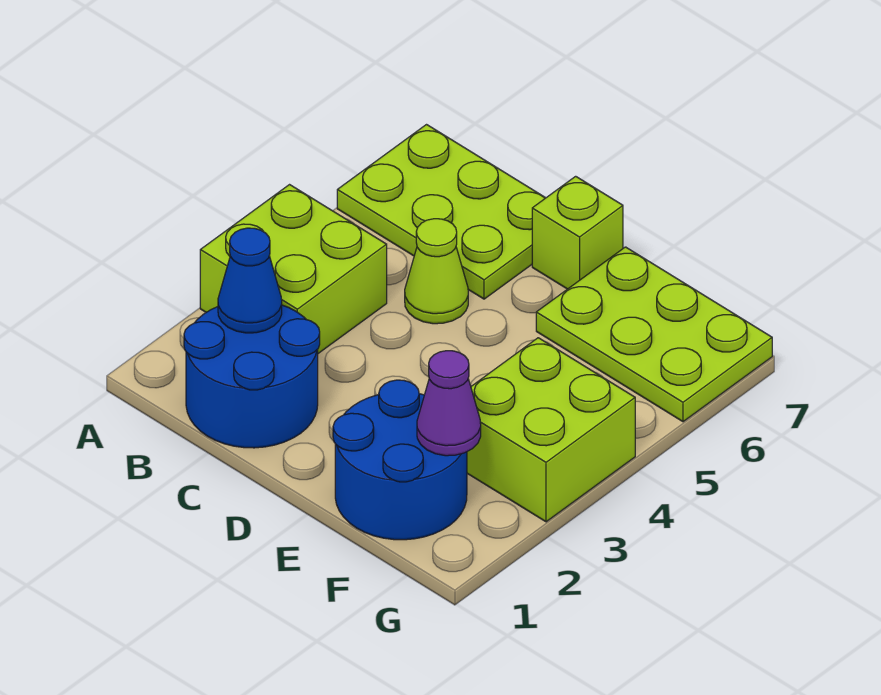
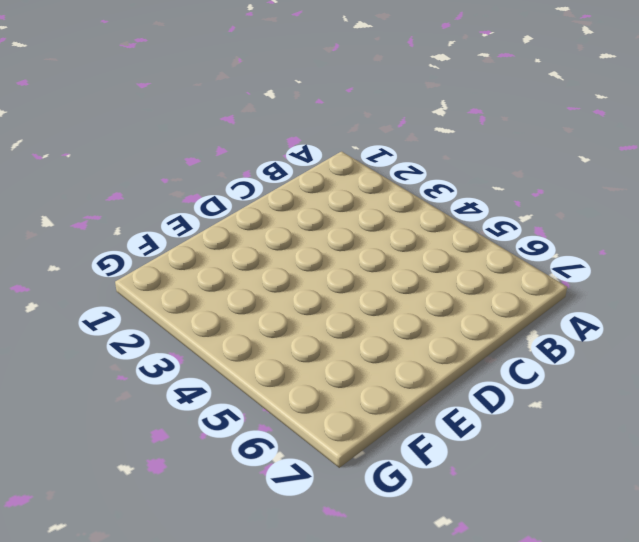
none -> lime 2x2 brick [200,185,387,353]
none -> lime 2x3 plate [337,125,545,299]

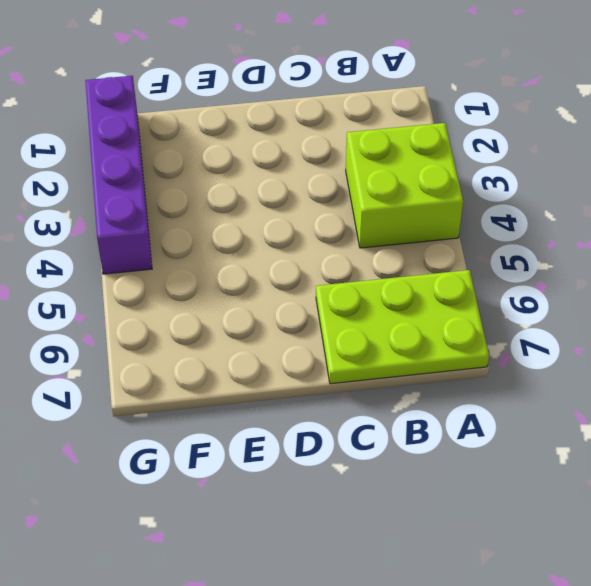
purple 1x4 brick [85,76,152,274] -> lime 2x2 brick [467,338,635,522]
none -> blue 2x2 round brick [184,305,320,448]
none -> lime 1x1 cone [405,219,468,324]

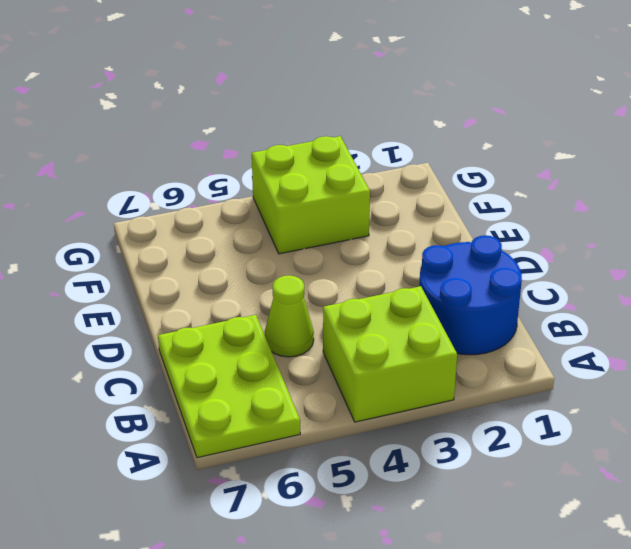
none -> lime 1x1 brick [532,176,623,289]
none -> blue 2x2 round brick [333,380,467,540]

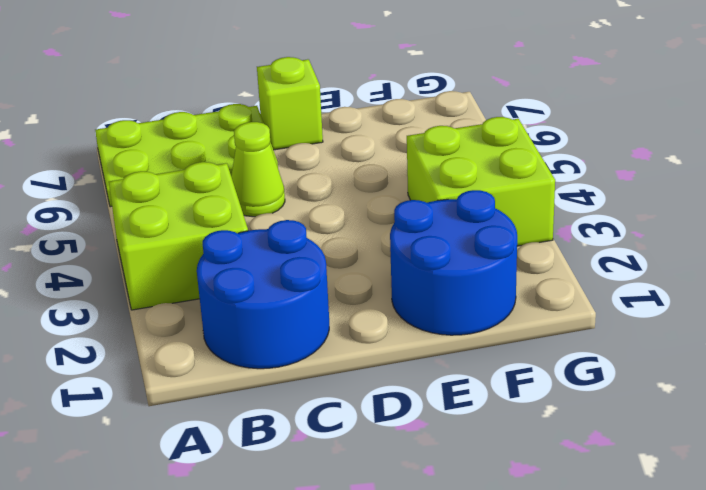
none -> lime 2x3 plate [536,247,772,422]
none -> blue 1x1 cone [218,228,282,333]

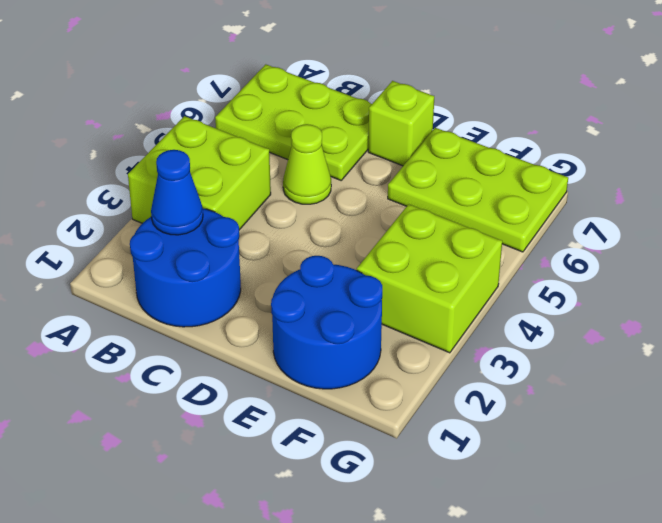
none -> purple 1x1 cone [417,351,481,456]

